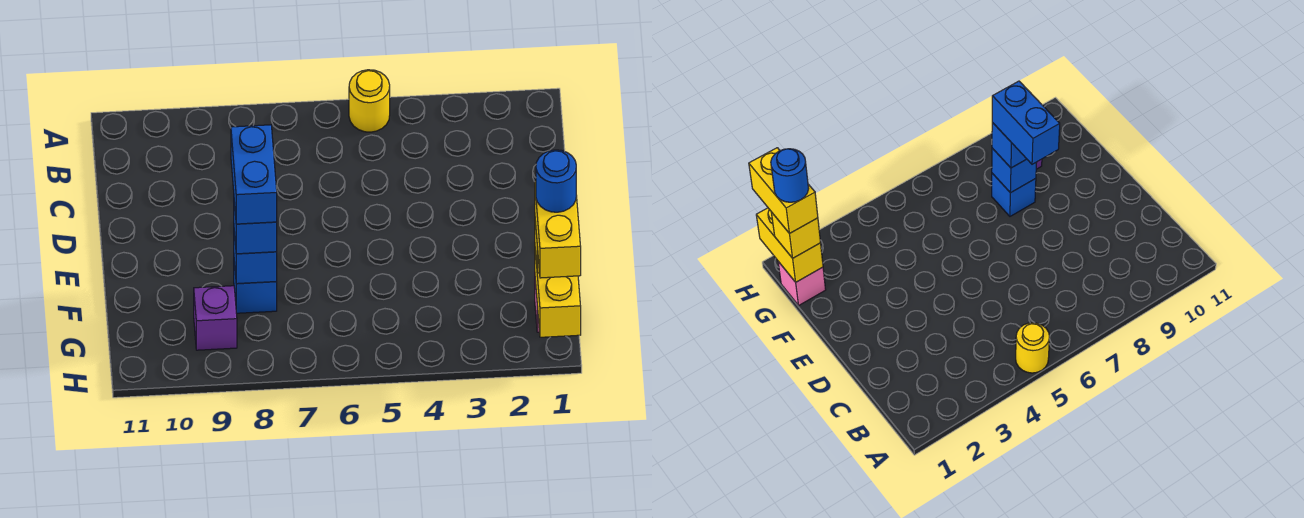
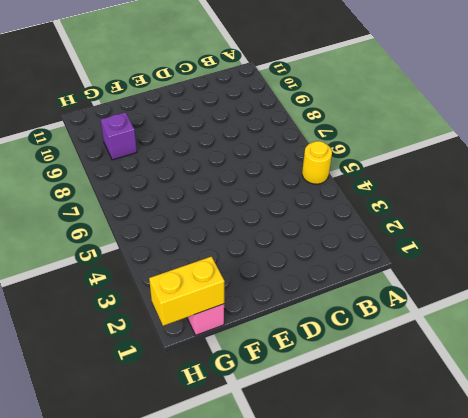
none -> blue 1x1 brick [234,262,277,313]
none -> blue 1x1 brick [234,232,277,284]

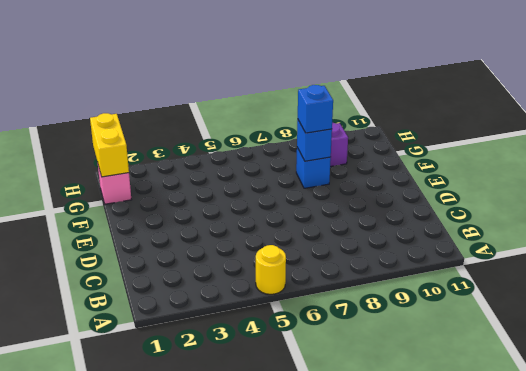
none -> yellow 1x1 brick [771,212,820,258]
none -> blue 1x2 brick [231,125,277,224]

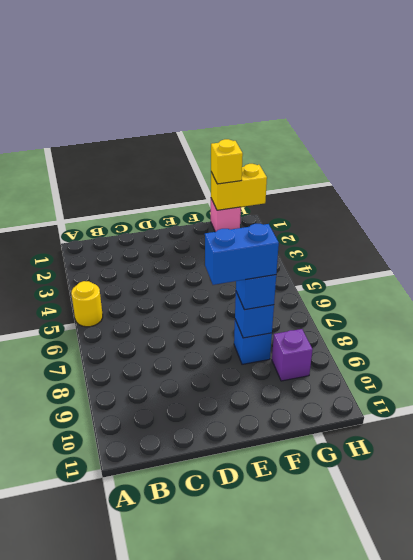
none -> yellow 1x2 brick [535,181,581,278]
none -> blue 1x1 round brick [536,150,576,212]

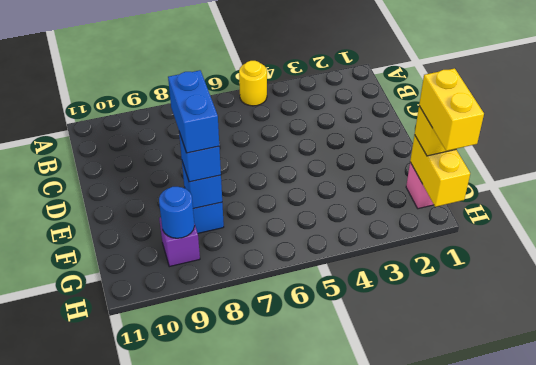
blue 1x1 round brick [159,187,194,238] -> blue 1x1 round brick moved to [536,150,576,212]

